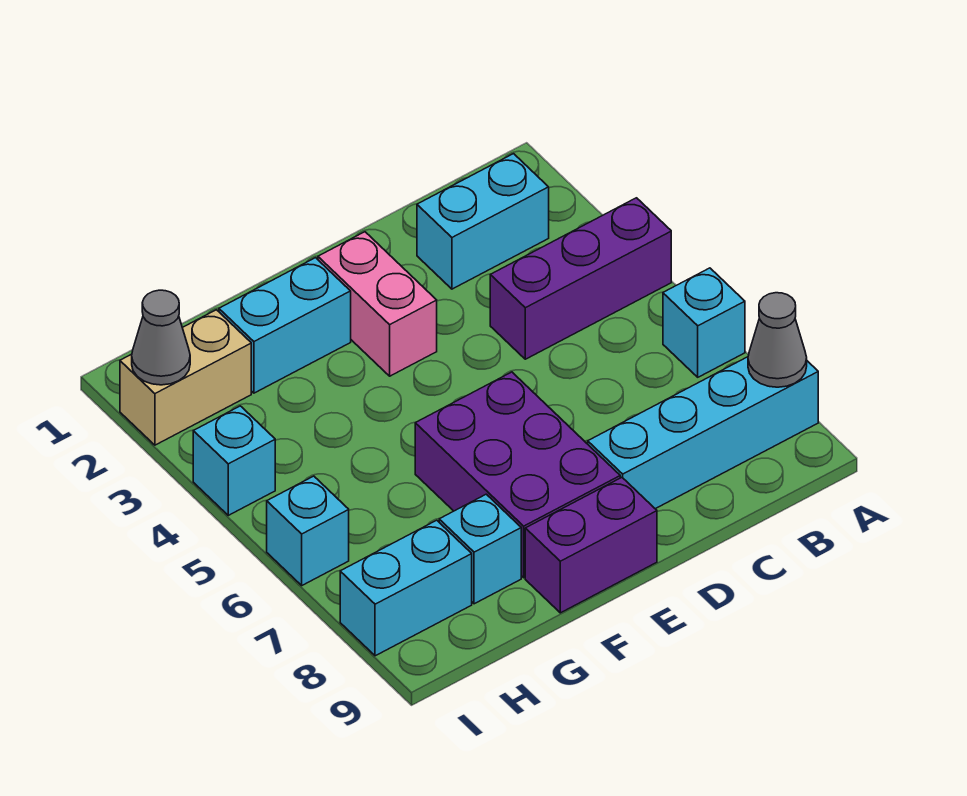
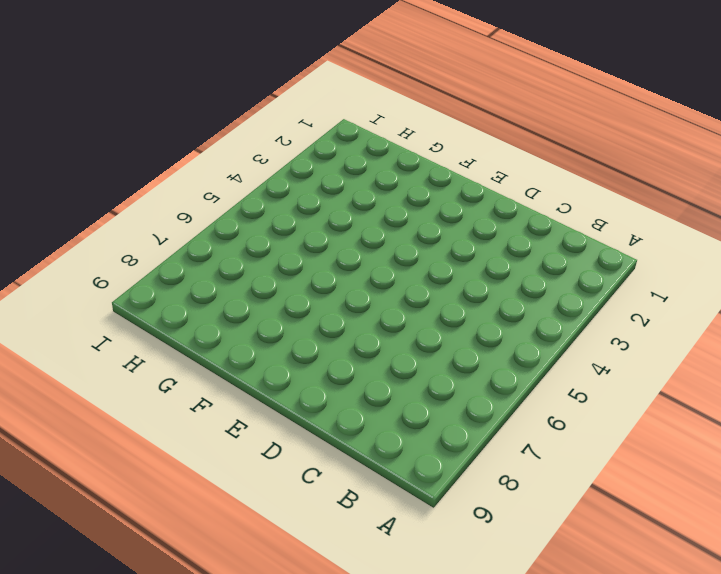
none -> purple 1x3 brick [490,198,671,359]
none -> cyan 1x1 brick [663,268,745,377]
none -> cyan 1x4 brick [588,357,818,509]

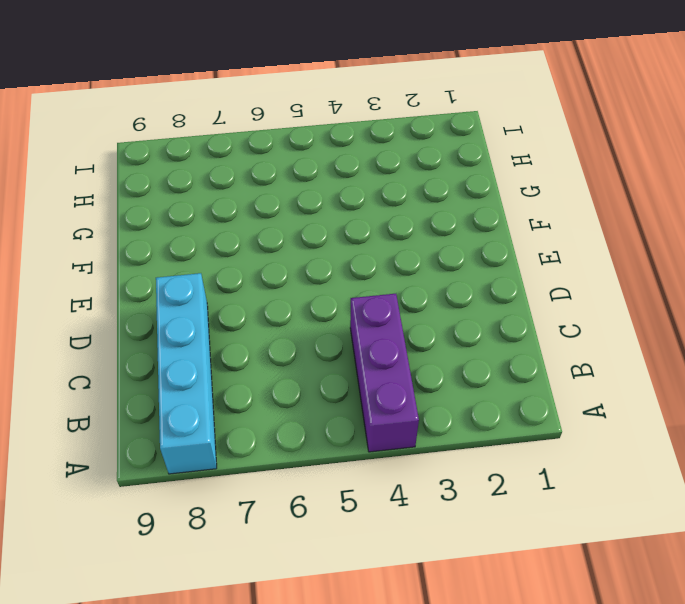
none -> cyan 1x1 brick [663,268,745,377]
none -> cyan 1x2 brick [417,154,549,289]
none -> pink 1x2 brick [318,232,437,376]

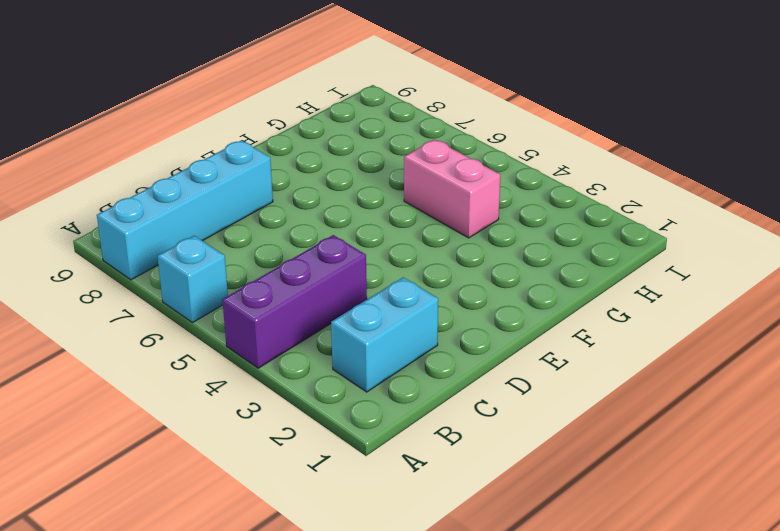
pink 1x2 brick [404,139,500,238] -> pink 1x2 brick moved to [318,232,437,376]
none -> purple 2x3 brick [415,372,620,578]
none -> purple 1x2 brick [525,477,657,613]
none -> cyan 1x2 brick [219,258,351,393]

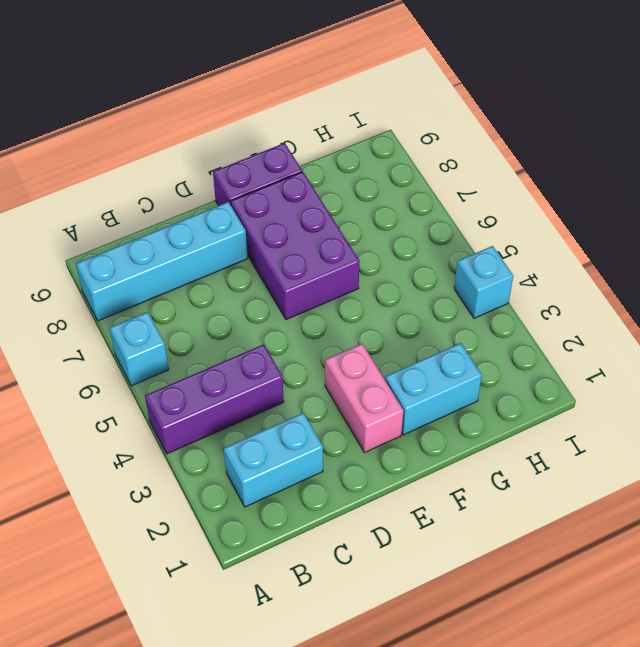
none -> cyan 1x1 brick [439,494,521,604]
none -> tan 1x2 brick [120,310,251,445]
none -> cyan 1x2 brick [340,520,472,656]

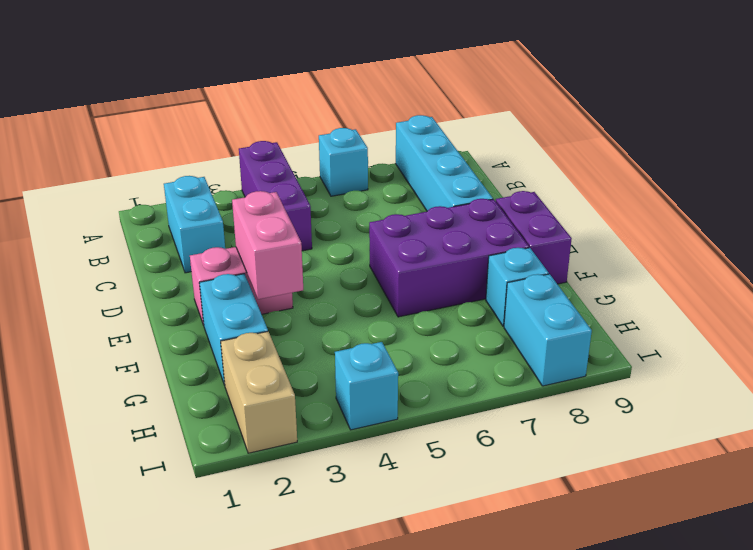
pink 1x2 brick [232,191,303,299] -> none
none -> cyan 1x1 brick [267,476,349,585]
none -> grey 1x1 cone [748,293,807,387]
none -> grey 1x1 cone [132,290,190,385]

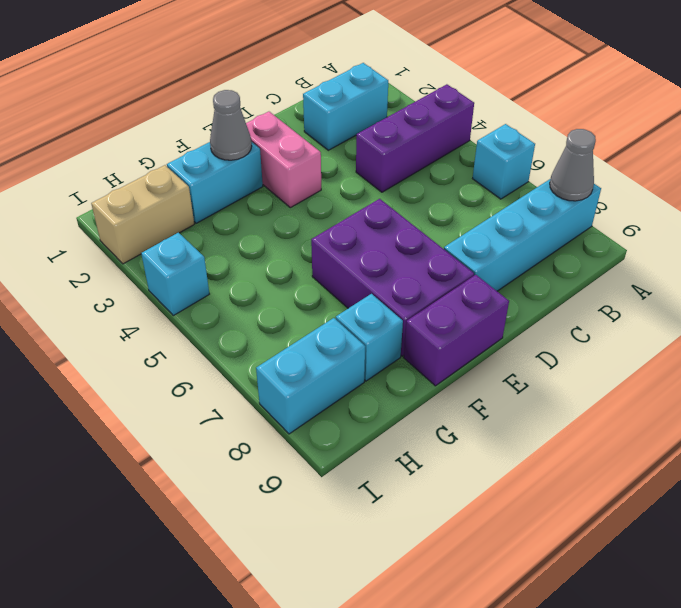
grey 1x1 cone [210,90,252,160] -> grey 1x1 cone moved to [132,290,190,385]
none -> cyan 1x1 brick [267,476,349,585]

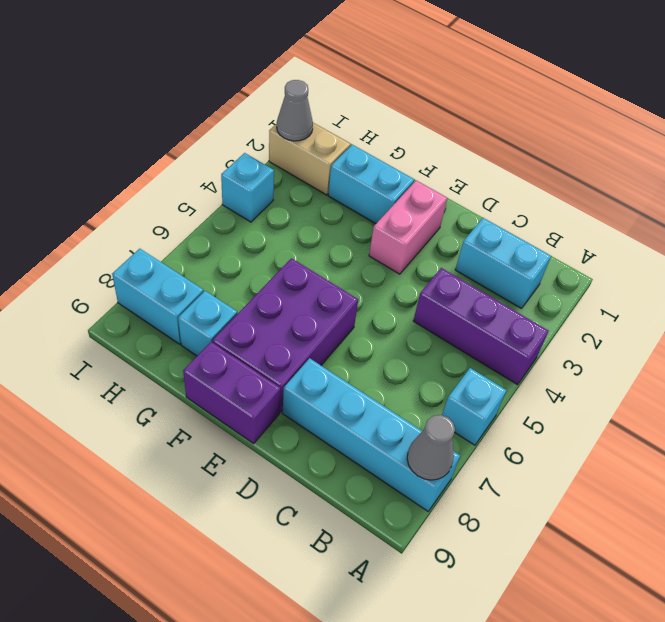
none -> cyan 1x1 brick [267,476,349,585]

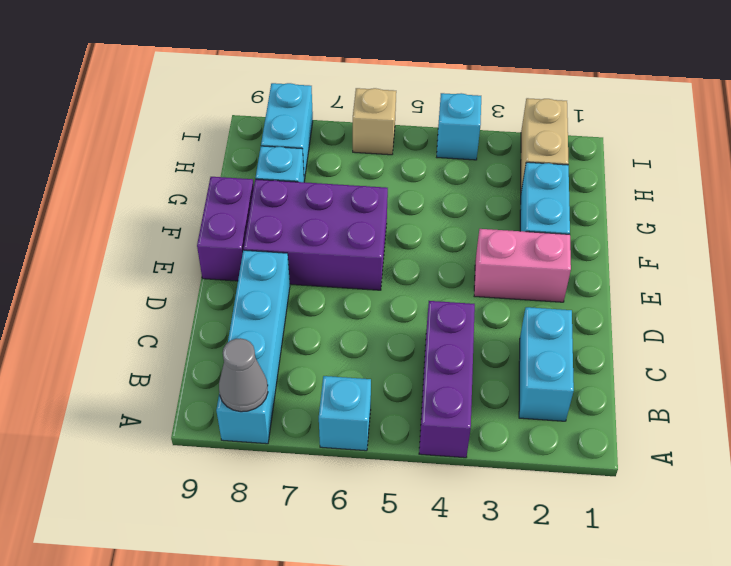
tan 1x1 brick [353,88,396,155] -> cyan 1x1 brick [267,476,349,585]
none -> grey 1x1 cone [132,290,190,385]

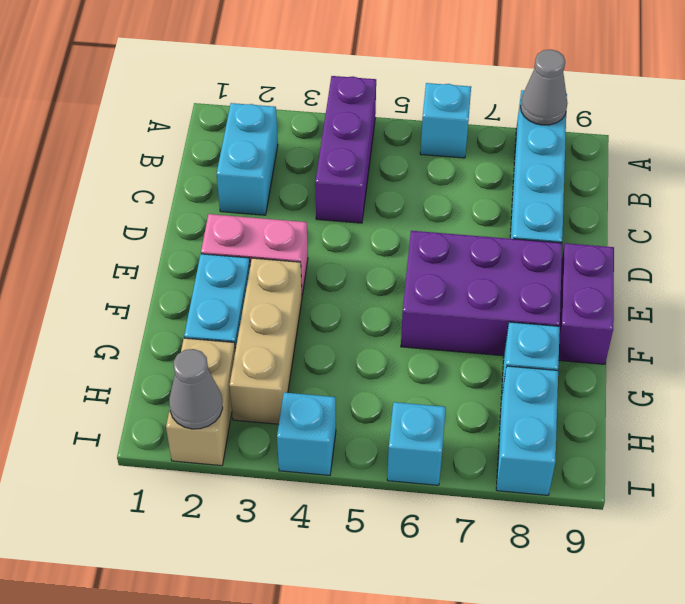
tan 1x3 brick [229,258,302,424] -> none

